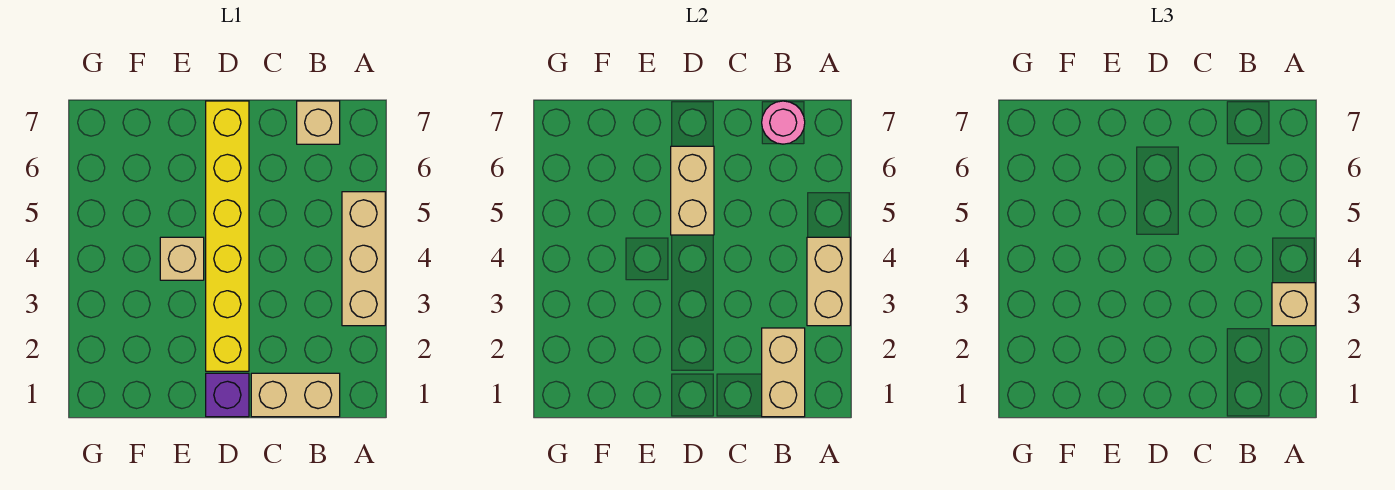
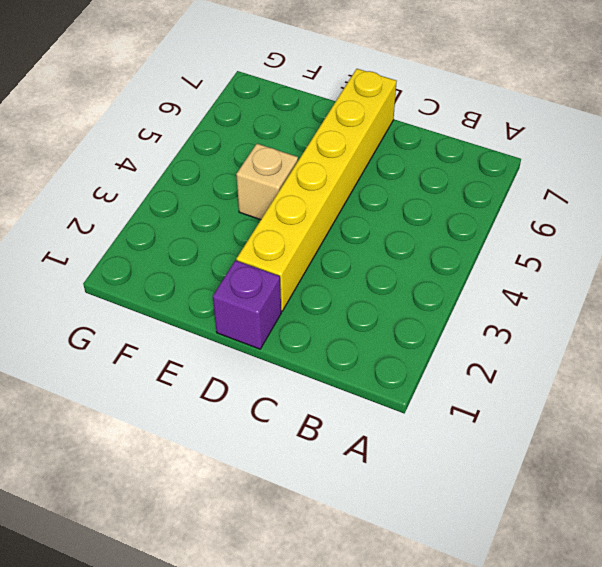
none -> tan 1x3 brick [342,192,385,326]
none -> tan 1x2 brick [251,373,340,417]

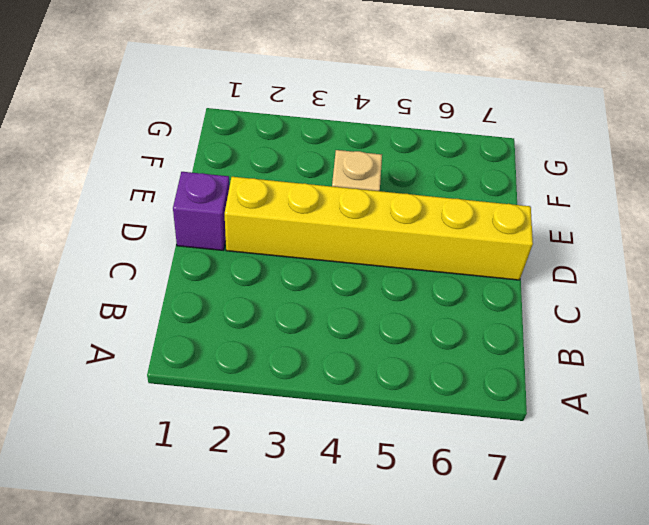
none -> tan 1x3 brick [342,192,385,326]
none -> tan 1x2 brick [251,373,340,417]

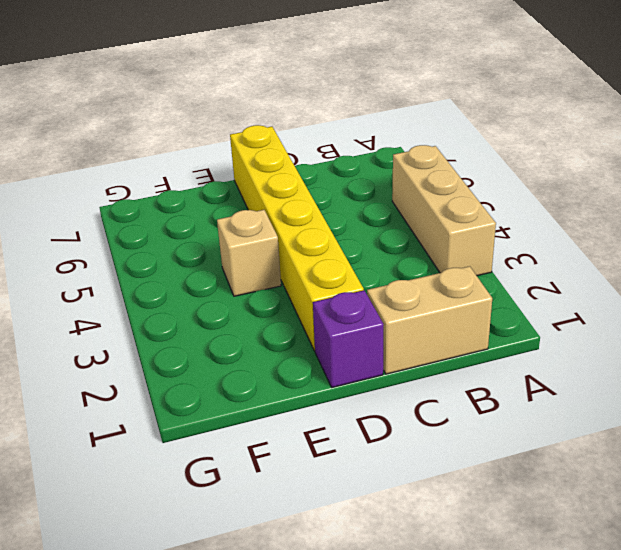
none -> tan 1x1 brick [297,101,340,144]
none -> tan 1x2 brick [807,237,850,326]

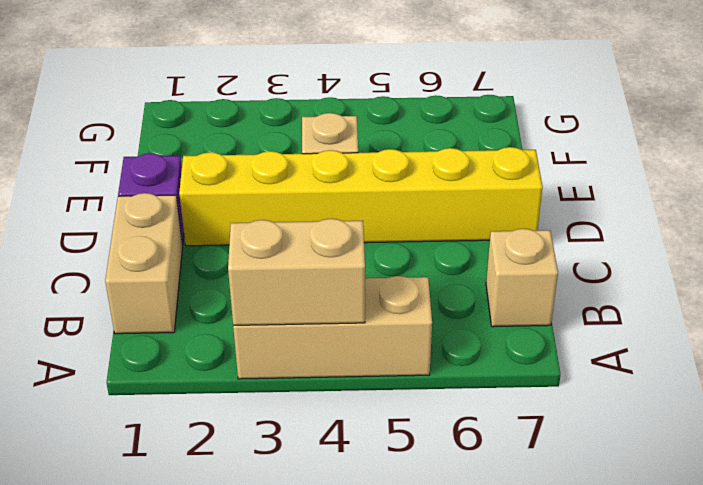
none -> tan 1x2 brick [762,328,805,417]
none -> pink 1x1 round brick [762,101,805,144]

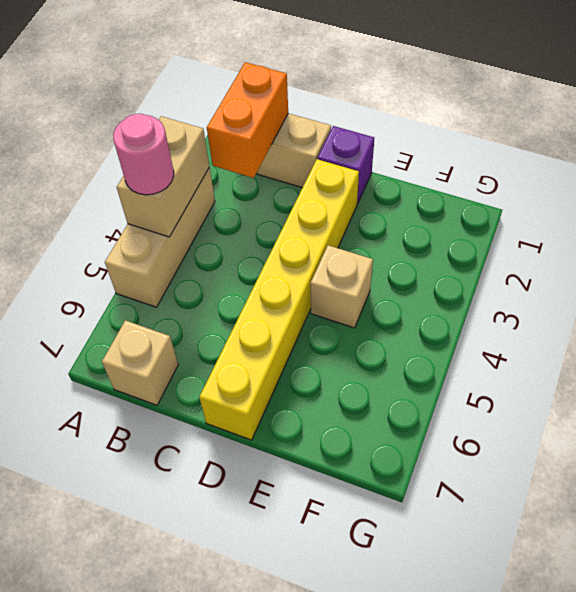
pink 1x1 round brick [113,114,174,195] -> pink 1x1 round brick moved to [762,101,805,144]
orange 1x2 brick [207,62,288,178] -> tan 1x2 brick [762,328,805,417]
none -> tan 1x2 brick [671,146,714,235]
none -> tan 1x1 brick [1272,283,1315,326]

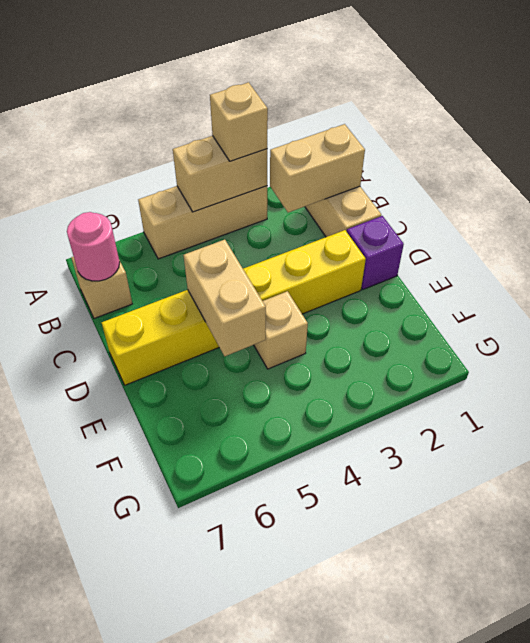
tan 1x2 brick [183,240,266,356] -> tan 1x2 brick turned to [671,146,714,235]

